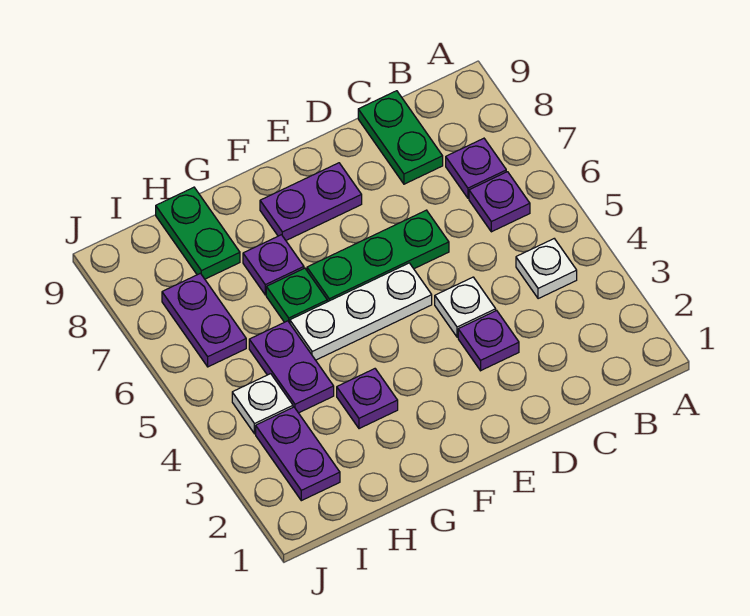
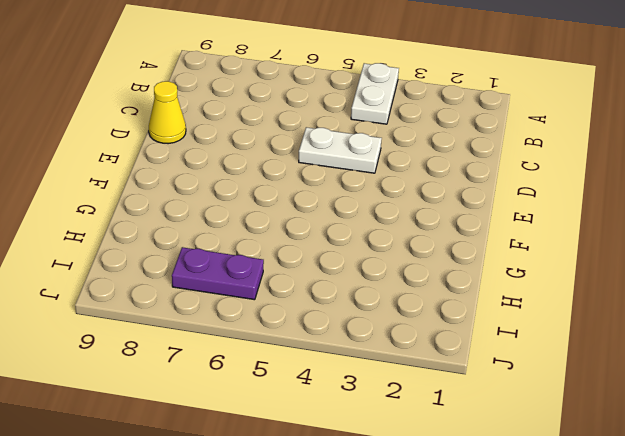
white 1x2 plate [351,63,399,124] -> white 1x1 plate [516,239,577,299]
white 1x2 plate [299,127,382,173] -> white 1x1 plate [435,277,496,337]
yellow 1x1 cone [149,81,186,144] -> none
none -> purple 1x1 plate [469,172,530,232]
none -> purple 1x1 plate [446,138,506,198]
none -> green 1x2 plate [358,91,443,184]

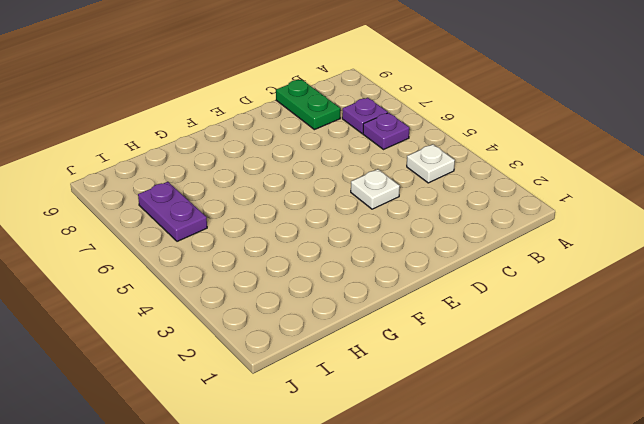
none -> purple 1x1 plate [458,311,519,371]
none -> green 1x3 plate [307,210,449,302]
none -> white 1x3 plate [290,263,432,360]

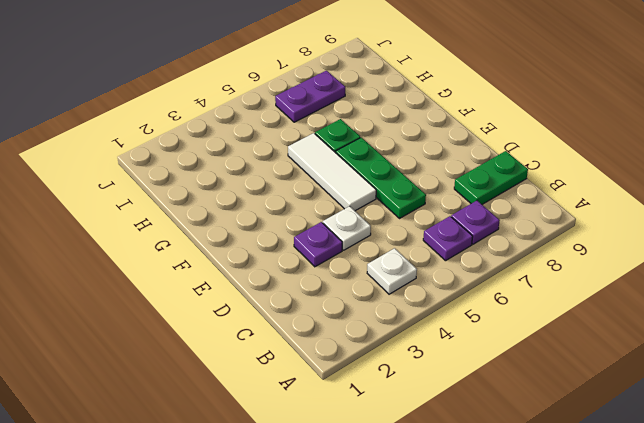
white 1x3 tile [288,133,376,211] -> white 1x3 plate [290,263,432,360]
none -> purple 1x2 plate [260,163,362,240]
none -> purple 1x1 plate [337,369,398,429]
none -> purple 1x1 plate [243,235,304,295]

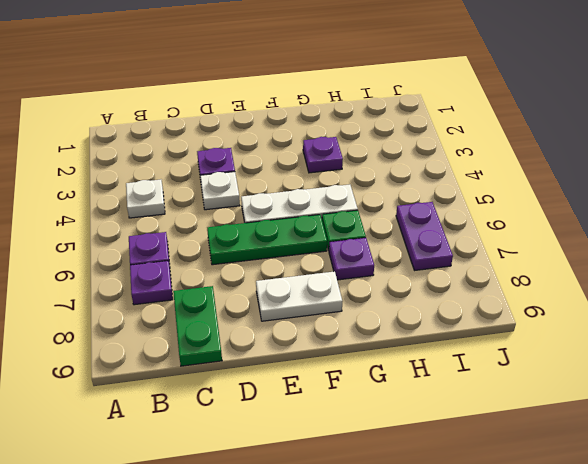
white 1x2 plate [256,271,342,321] -> purple 1x2 plate [260,163,362,240]
none -> purple 1x2 plate [249,321,334,413]
none -> green 1x2 plate [156,187,240,279]
none -> purple 1x2 plate [256,407,340,501]

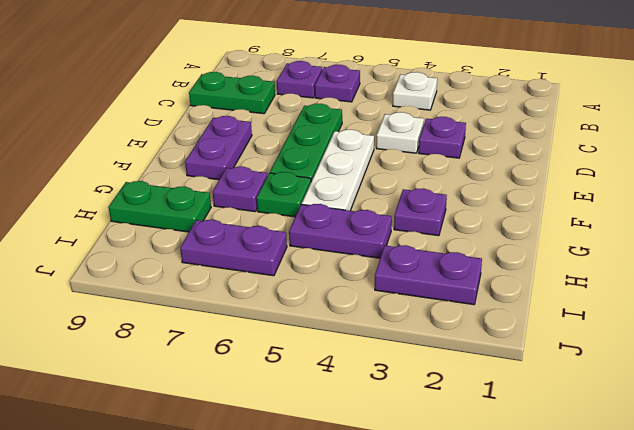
none -> white 1x1 plate [232,374,293,434]

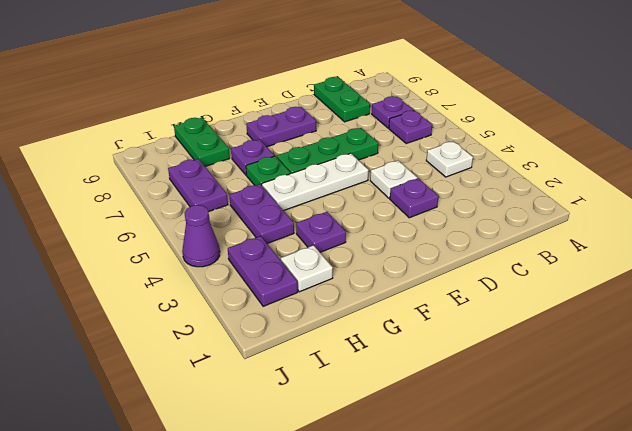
white 1x1 plate [281,245,333,292] -> white 1x1 plate moved to [232,374,293,434]
purple 1x1 cone [182,205,220,267] -> none

